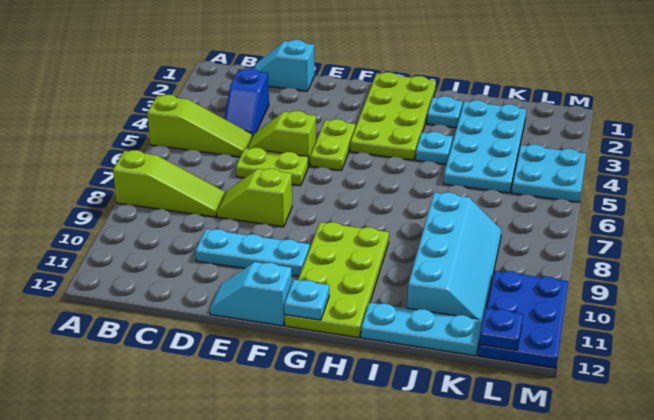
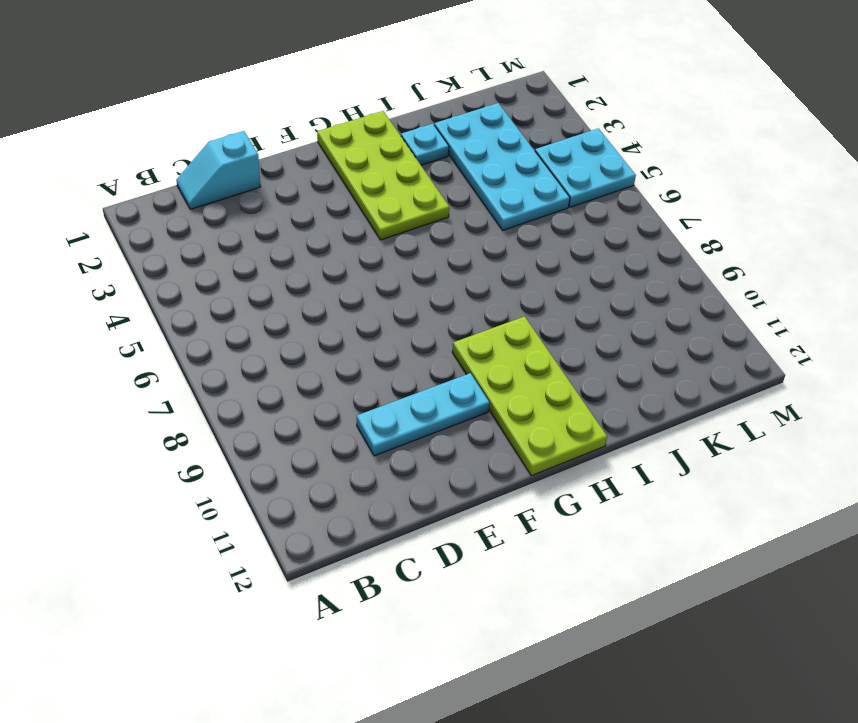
none -> lime 1x3 slope [147,95,252,157]
none -> lime 1x3 slope [113,150,225,217]
none -> blue 1x2 slope [224,68,269,136]

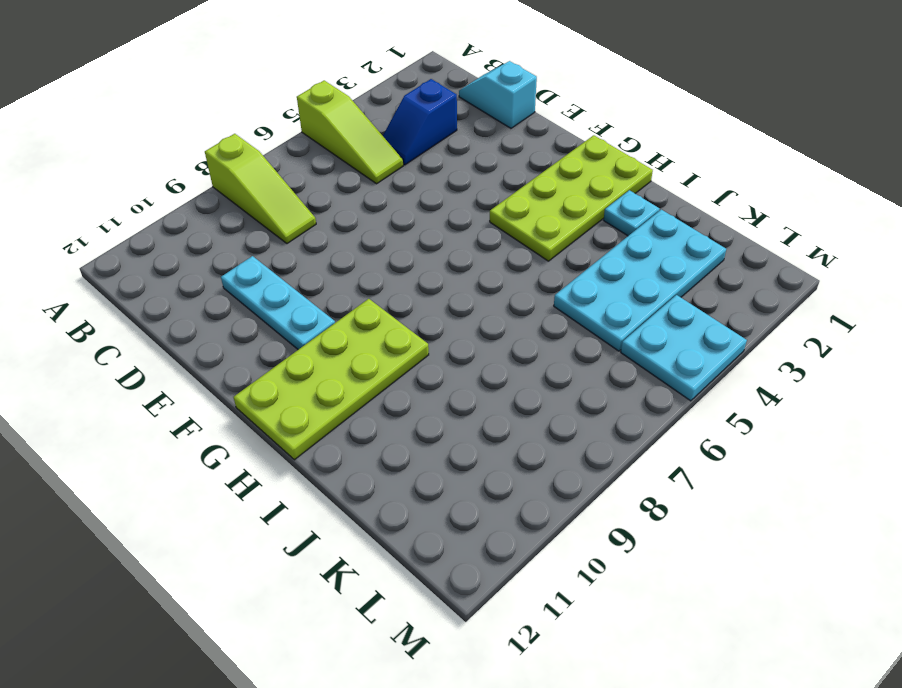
none -> lime 1x2 slope [247,111,316,166]
none -> lime 1x2 plate [236,148,308,186]
none -> lime 1x2 slope [217,169,292,227]

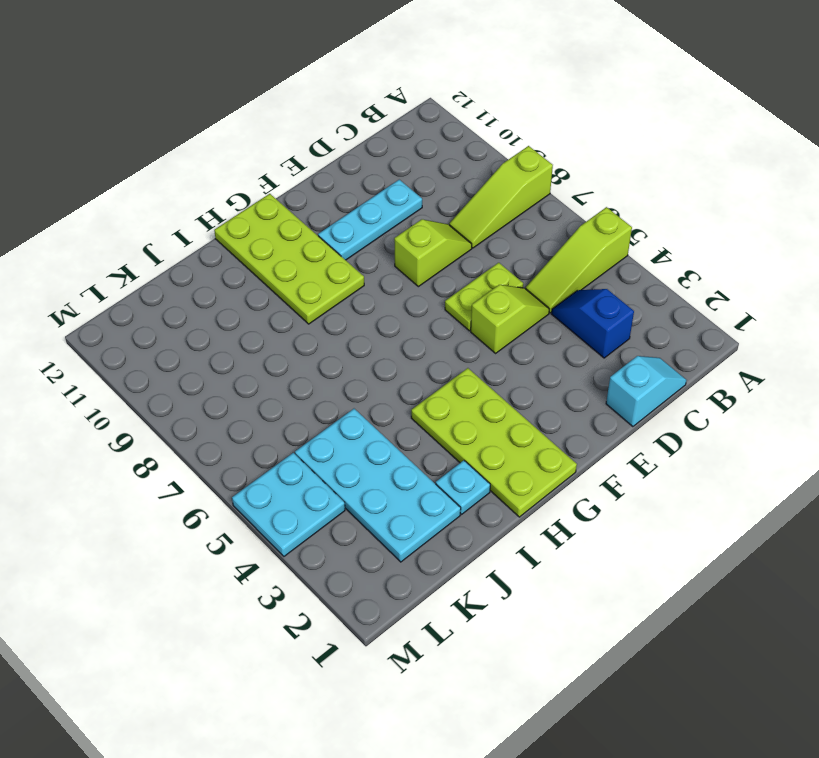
none -> cyan 1x2 slope [210,262,292,326]
none -> lime 1x2 plate [310,119,355,170]
none -> cyan 1x1 plate [416,132,453,165]

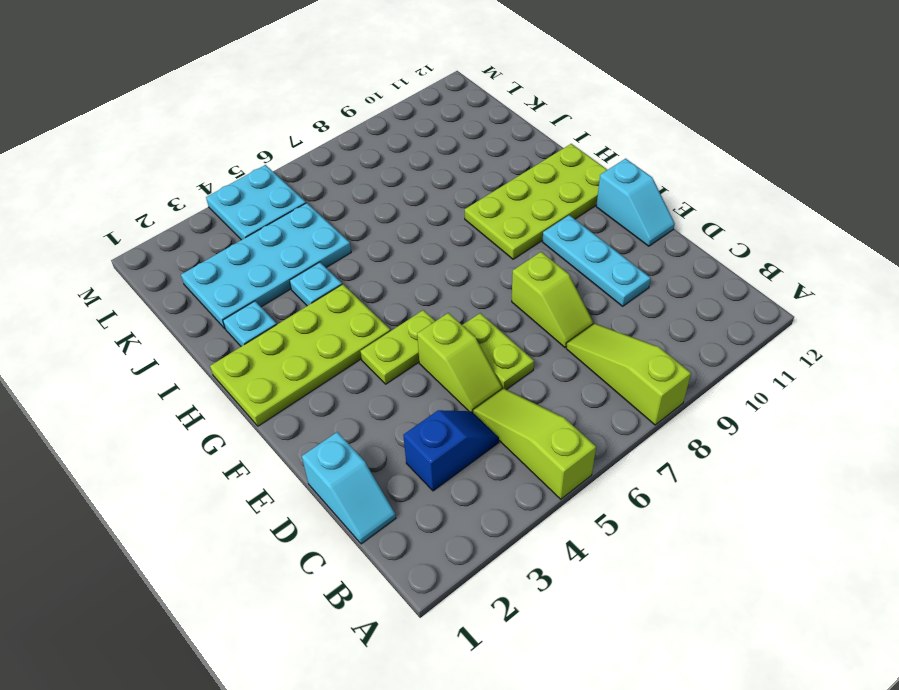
none -> cyan 1x3 plate [361,303,482,356]
none -> cyan 2x4 slope [407,192,502,322]
none -> blue 2x3 plate [478,271,568,368]

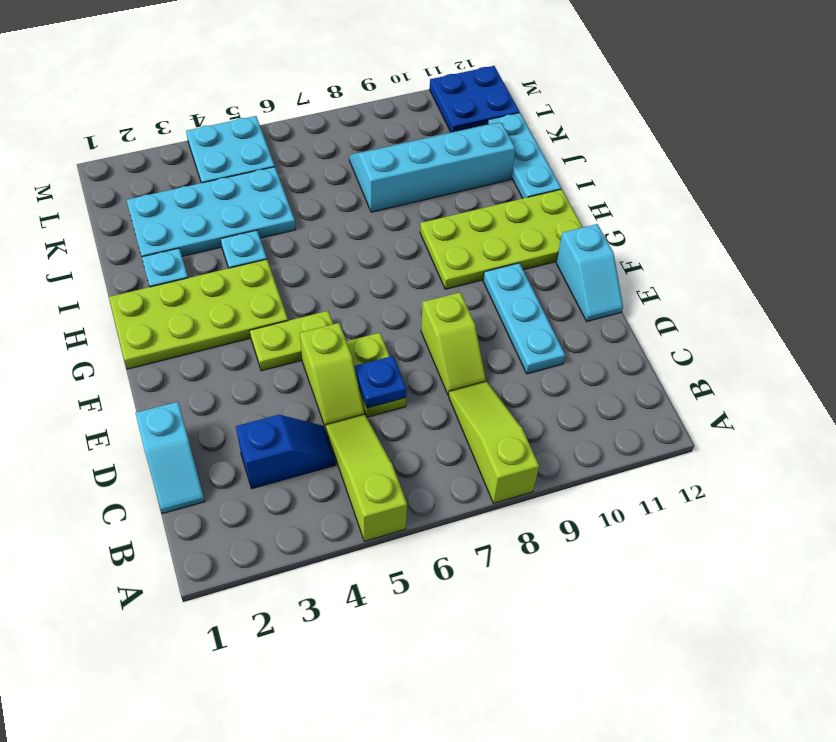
blue 1x1 plate [354,356,406,408] -> blue 1x1 plate moved to [479,308,523,350]
blue 2x2 plate [430,66,519,132] -> blue 2x3 plate [478,271,568,368]
none -> cyan 1x1 plate [284,280,329,320]

